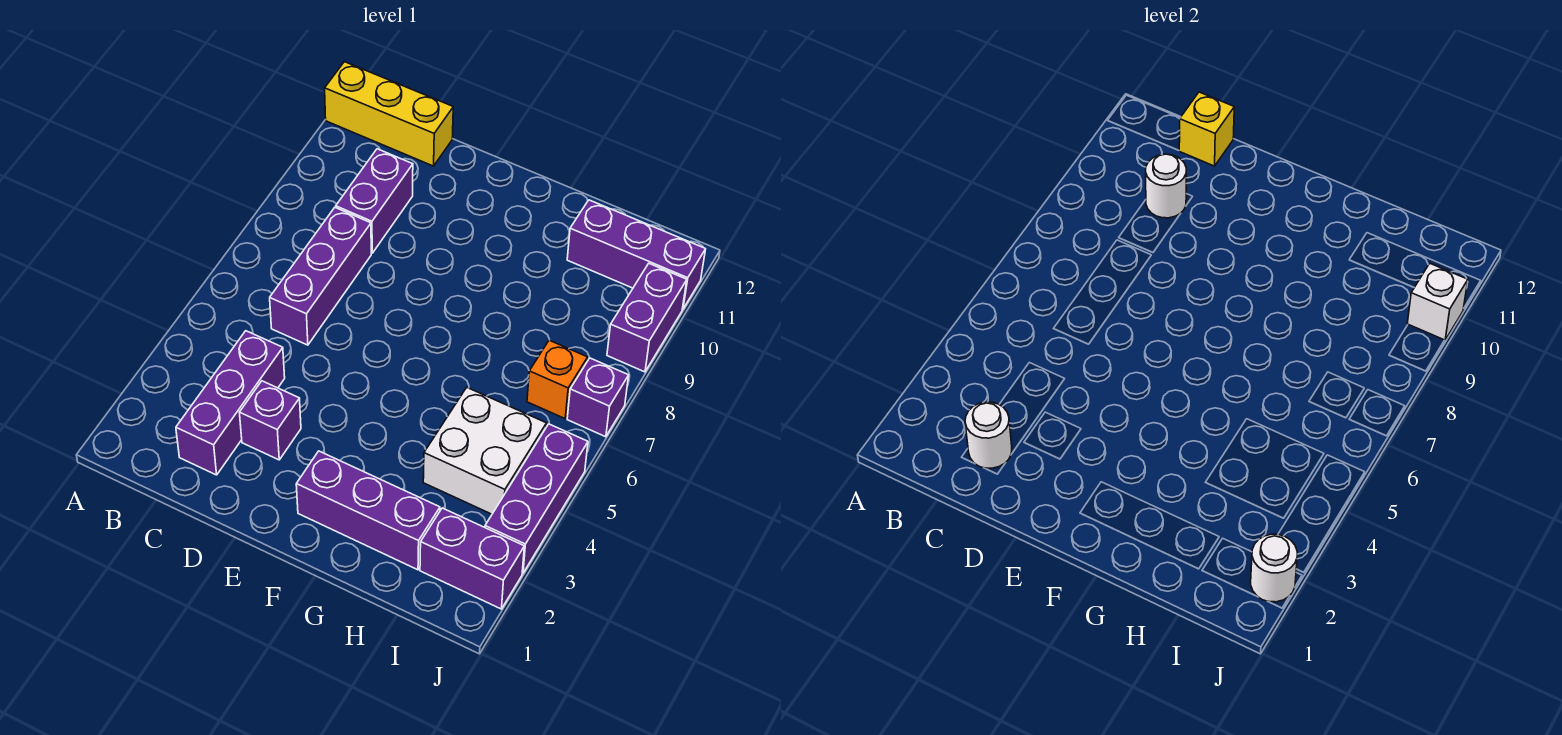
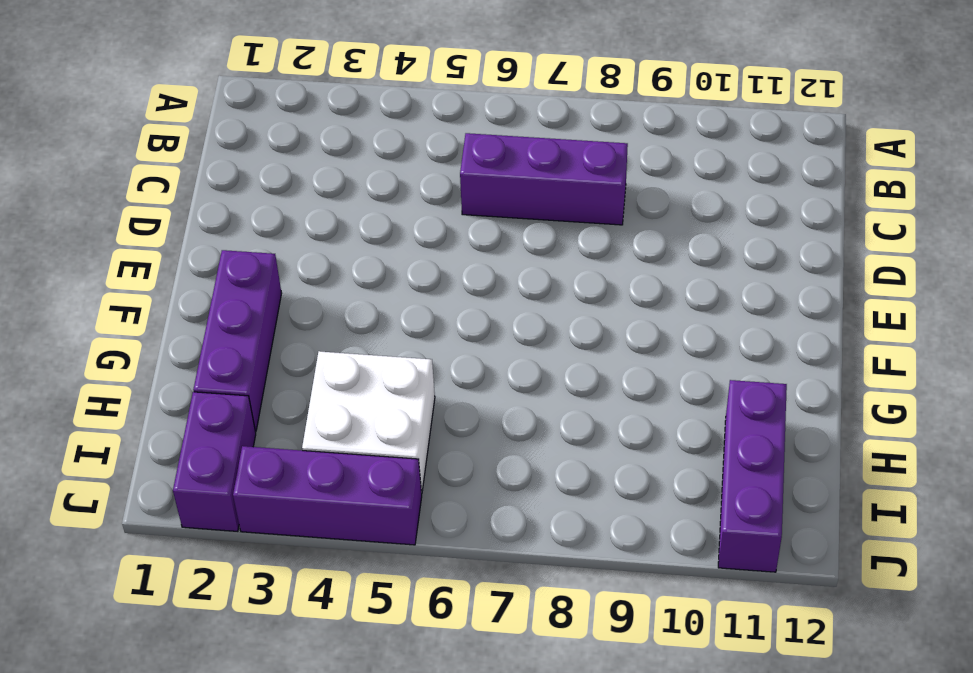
none -> yellow 1x3 brick [325,62,453,166]
none -> purple 1x3 brick [176,331,285,475]
none -> purple 1x2 brick [336,149,413,253]

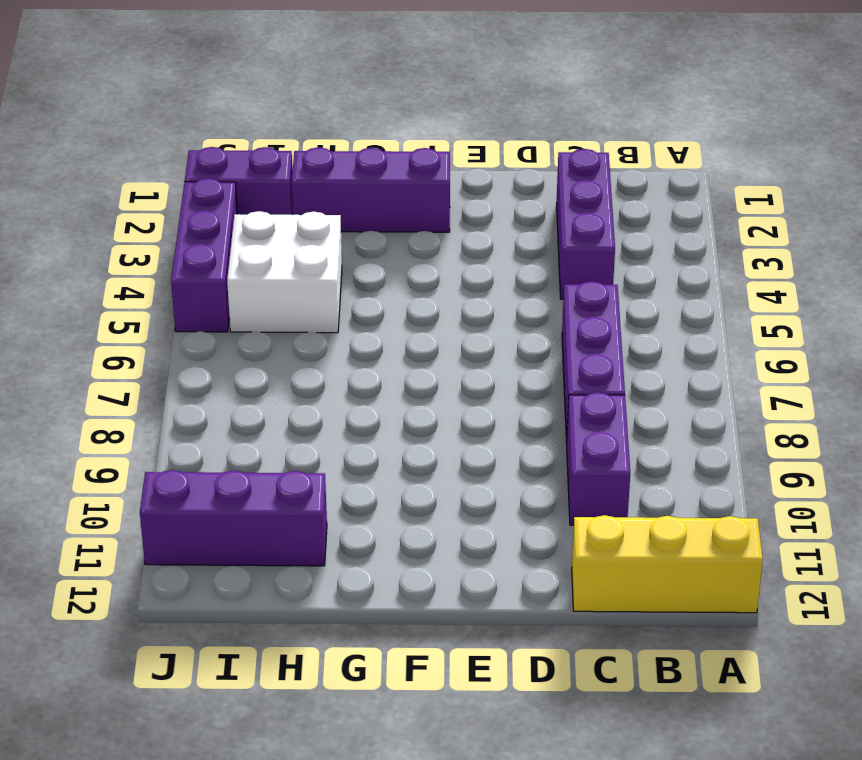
none -> purple 1x1 brick [239,381,301,460]
none -> orange 1x1 brick [527,340,588,419]
none -> purple 1x1 brick [567,358,629,437]

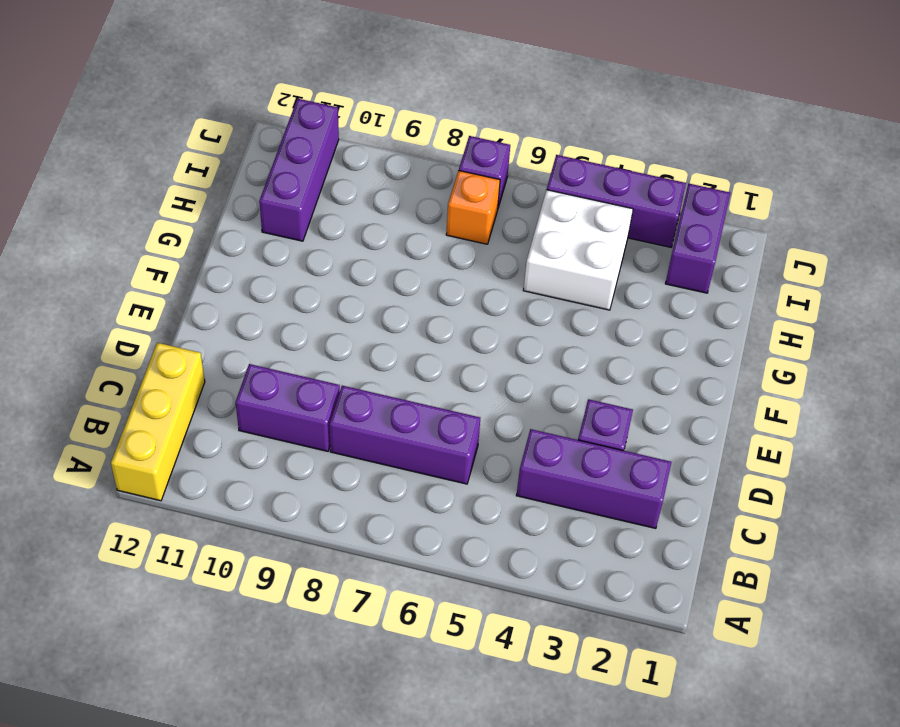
none -> purple 1x3 brick [296,451,440,570]
none -> purple 1x2 brick [607,264,687,372]
none -> white 1x1 round brick [965,402,1012,468]

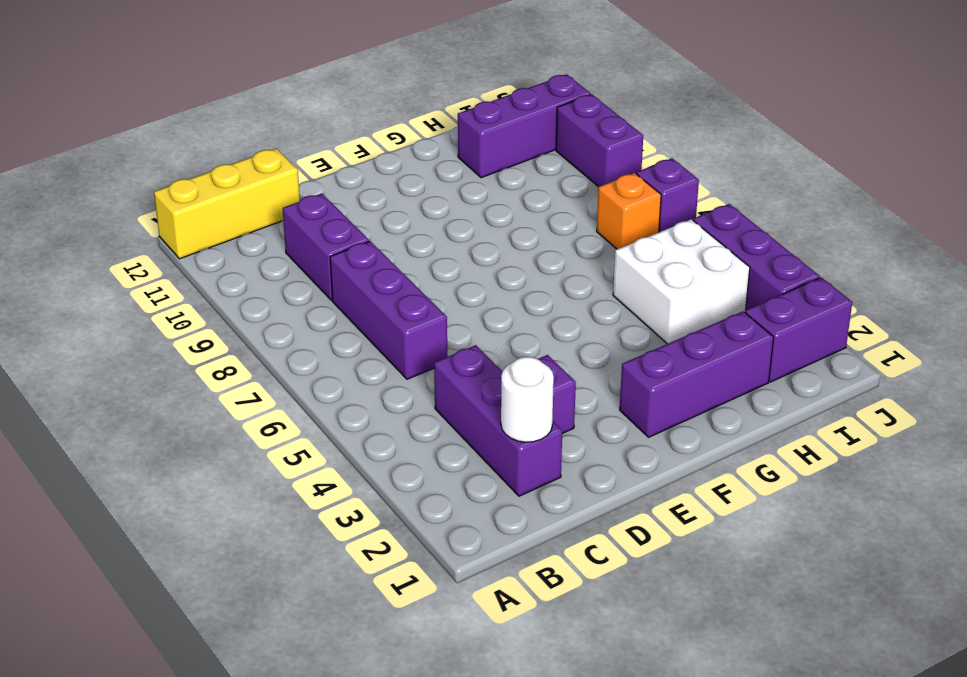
none -> white 1x1 round brick [1146,154,1186,218]
none -> yellow 1x1 brick [1179,92,1234,166]
none -> white 1x1 round brick [1251,534,1297,602]

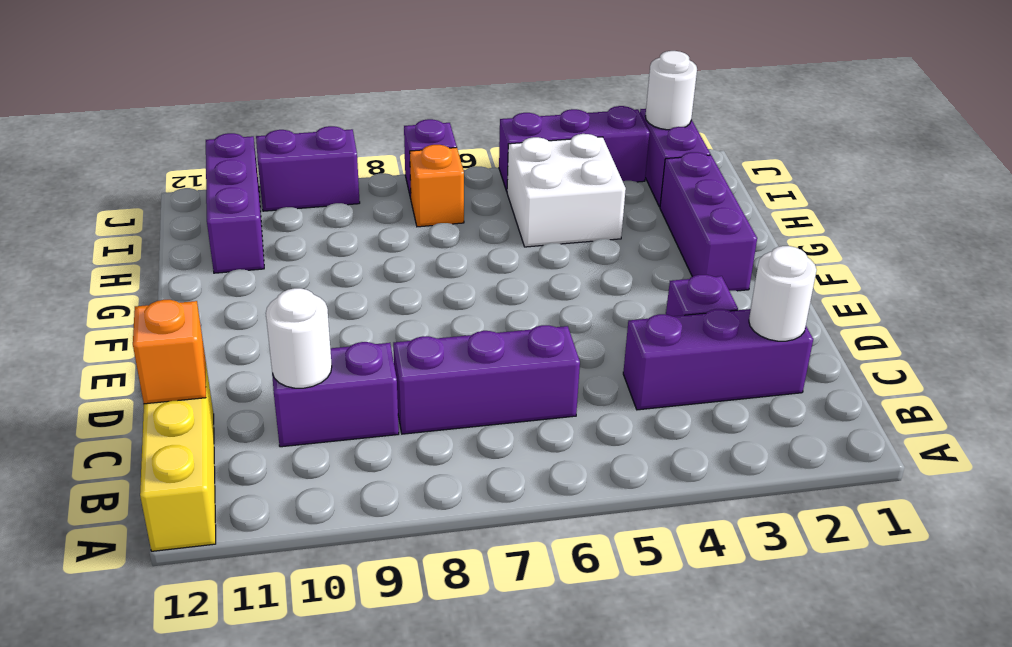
orange 1x1 brick [133,300,206,404] -> yellow 1x1 brick [1179,92,1234,166]
none -> white 1x1 brick [1407,264,1468,340]

